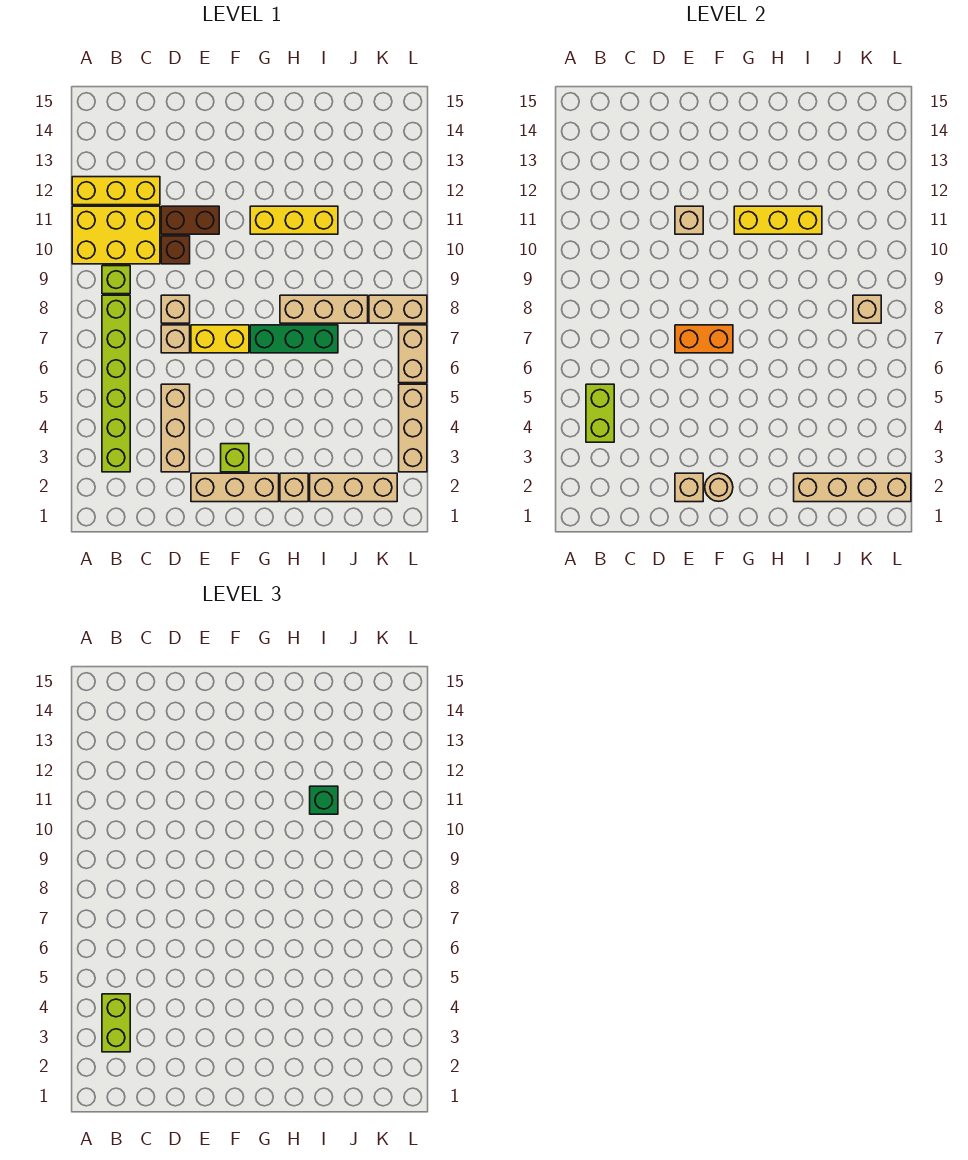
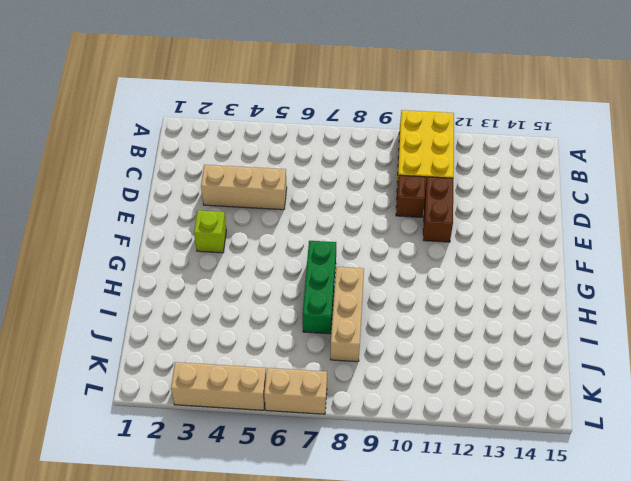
none -> yellow 1x3 brick [72,177,160,205]
none -> lime 1x6 brick [102,295,130,472]
none -> lime 1x1 brick [102,266,130,294]
none -> tan 1x1 brick [161,325,190,353]

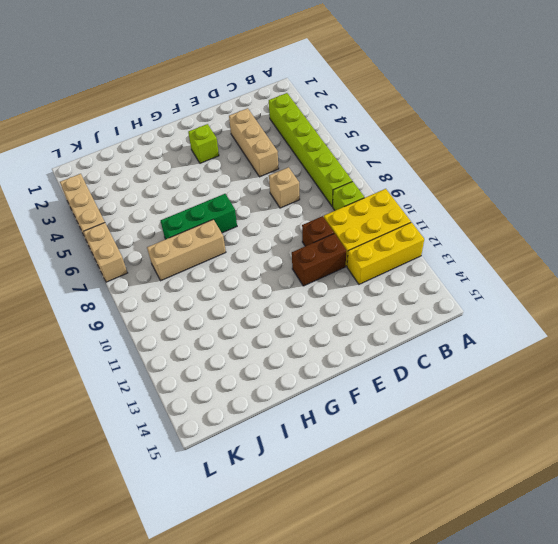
none -> tan 1x1 brick [161,295,190,323]
none -> tan 1x3 brick [191,473,279,502]
none -> yellow 1x2 brick [191,325,249,353]
none -> yellow 1x3 brick [250,206,338,234]

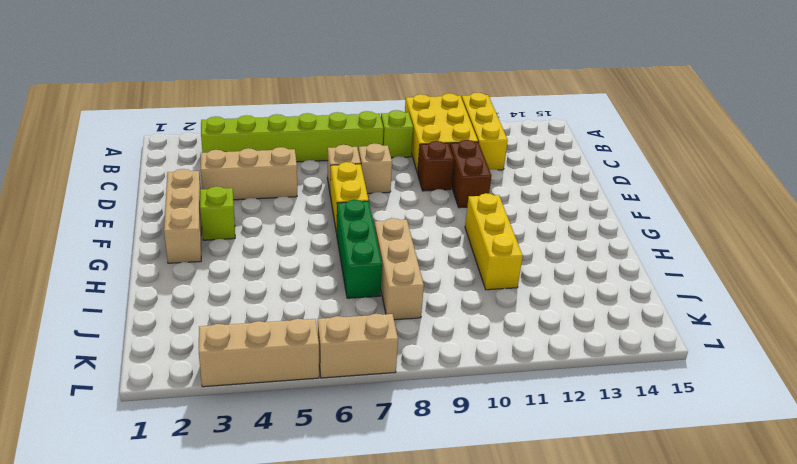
none -> tan 1x1 brick [280,473,308,502]
none -> tan 1x3 brick [310,473,397,502]
none -> tan 1x2 brick [369,295,427,323]
none -> lime 1x2 brick [586,384,614,442]

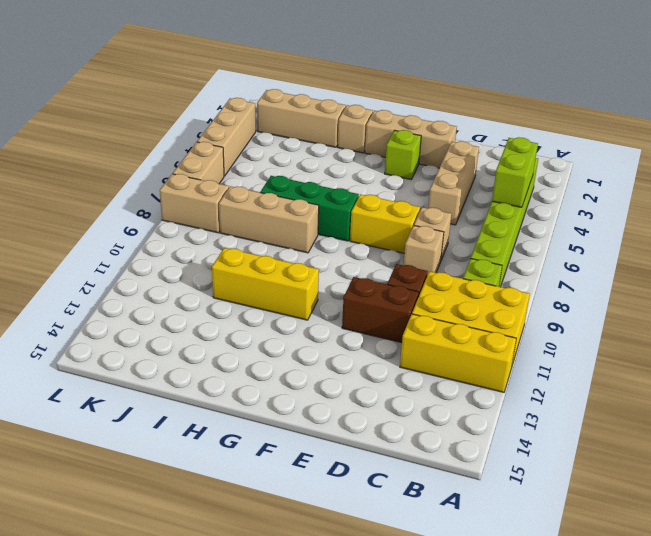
none -> tan 1x1 brick [675,473,703,502]
none -> orange 1x2 brick [675,325,733,353]
none -> tan 1x1 brick [675,206,703,234]
none -> tan 1x1 round brick [705,473,733,501]

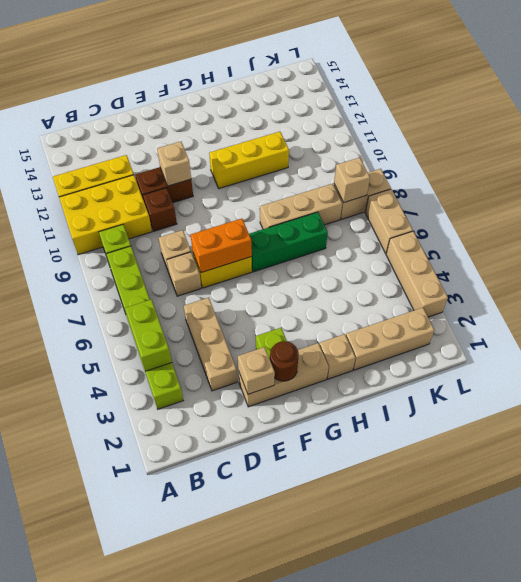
brown 1x1 round brick [270,341,299,381] -> tan 1x1 round brick [705,473,733,501]
none -> yellow 1x3 brick [734,206,822,234]
none -> tan 1x4 brick [794,473,911,502]
none -> lime 1x2 brick [102,994,130,1052]
none -> green 1x1 brick [310,786,338,814]

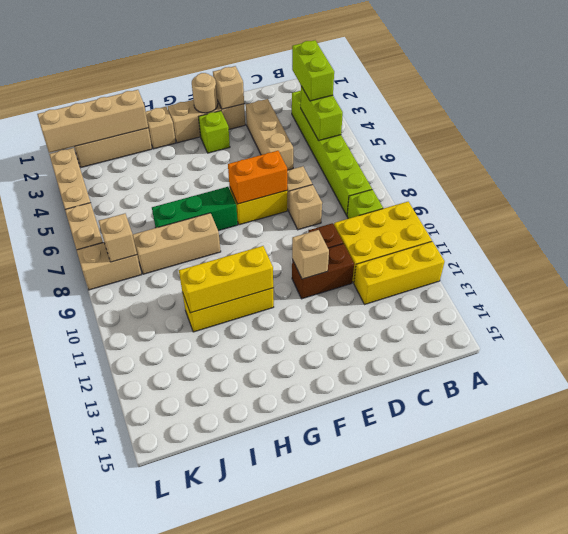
none -> green 1x1 brick [310,786,338,814]

